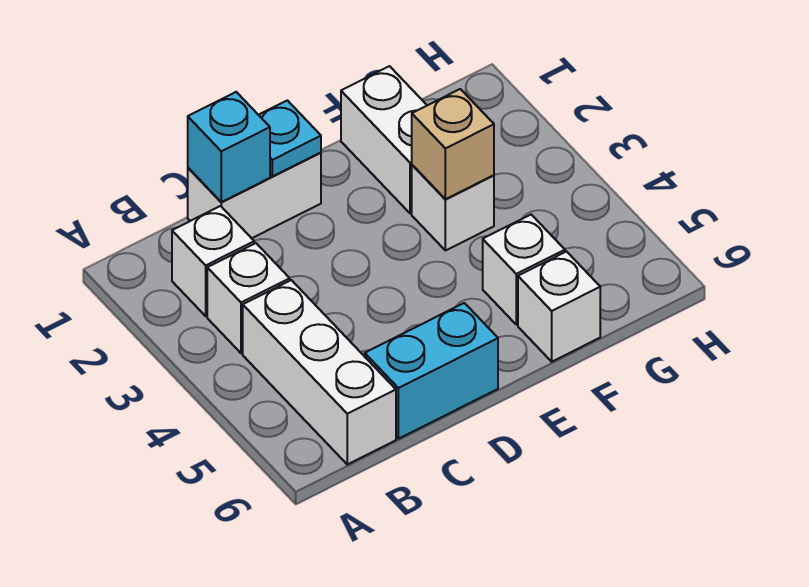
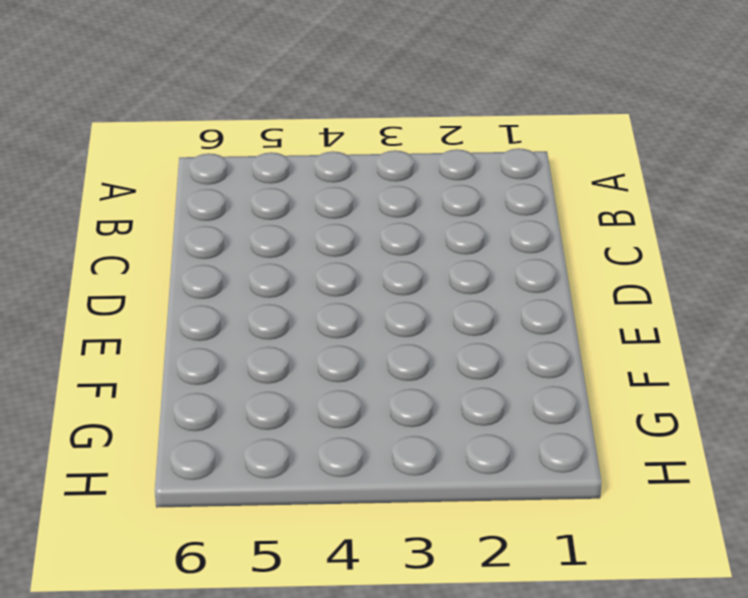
none -> white 1x1 brick [172,206,254,316]
none -> white 1x1 brick [207,243,290,353]
none -> white 1x3 brick [243,280,396,464]

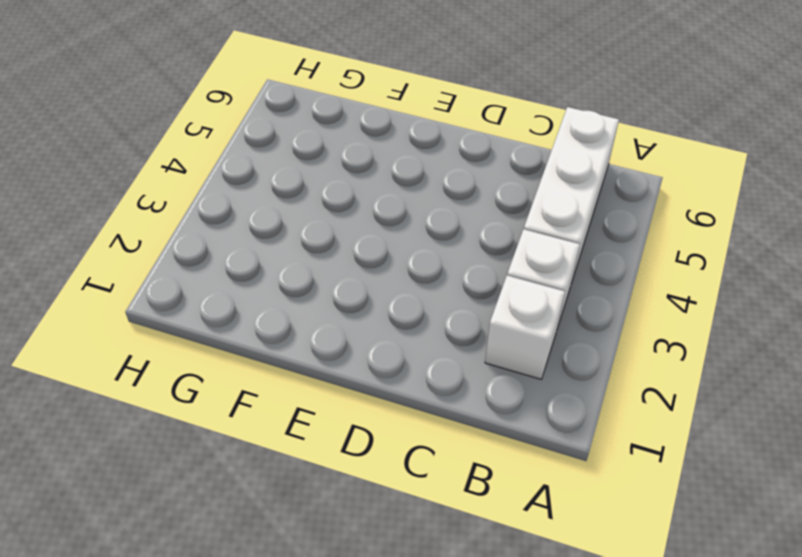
none -> white 1x2 brick [188,153,321,238]
none -> cyan 1x2 brick [365,303,498,439]
none -> white 1x2 brick [341,66,427,213]

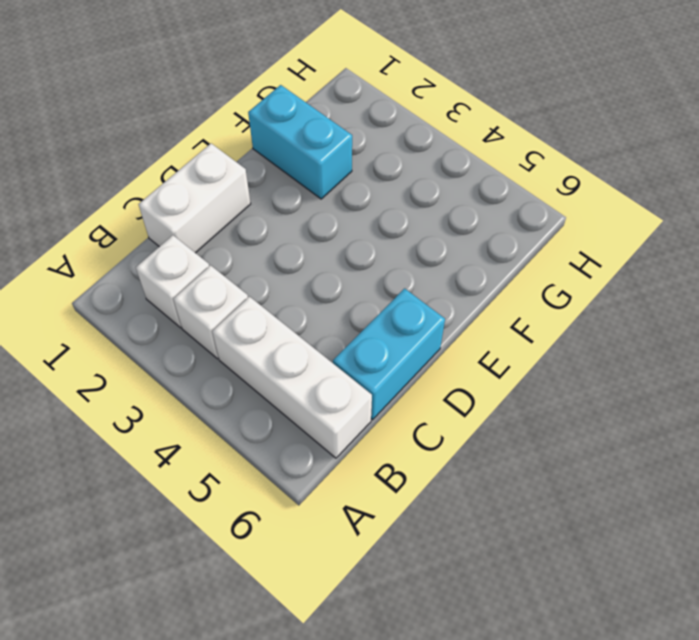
cyan 1x2 brick [248,85,352,199] -> white 1x2 brick [341,66,427,213]
none -> white 1x1 brick [412,165,494,251]
none -> white 1x1 brick [483,215,565,325]
none -> white 1x1 brick [518,252,600,362]

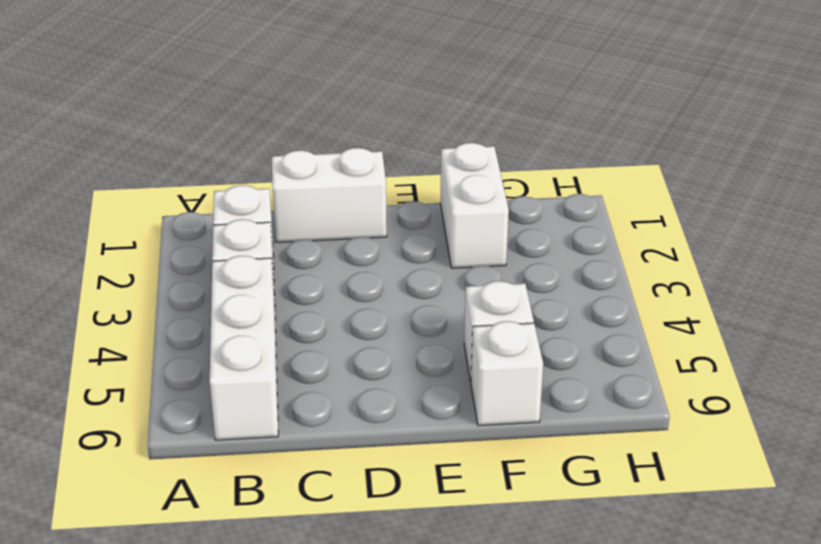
none -> cyan 1x2 brick [365,303,498,439]
none -> white 1x1 brick [412,165,494,251]
none -> cyan 1x1 brick [188,92,270,202]

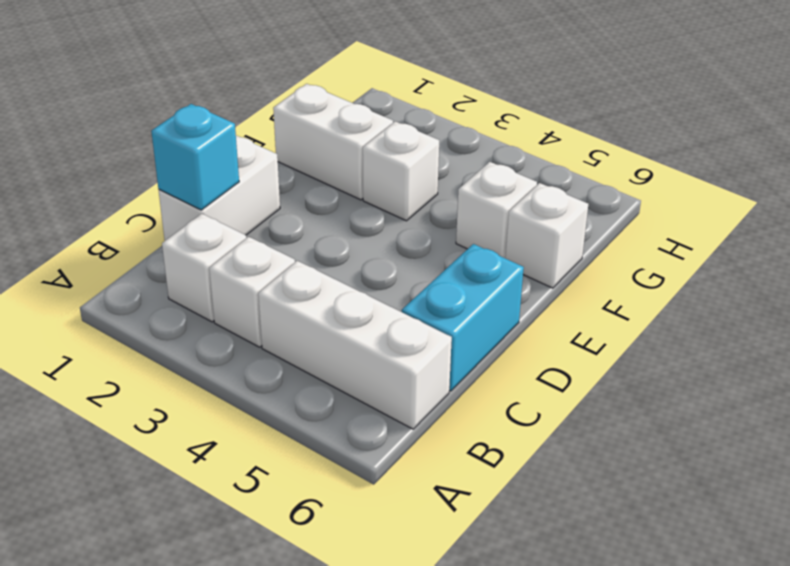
none -> cyan 1x1 plate [259,100,321,176]
none -> tan 1x1 brick [412,89,494,199]

